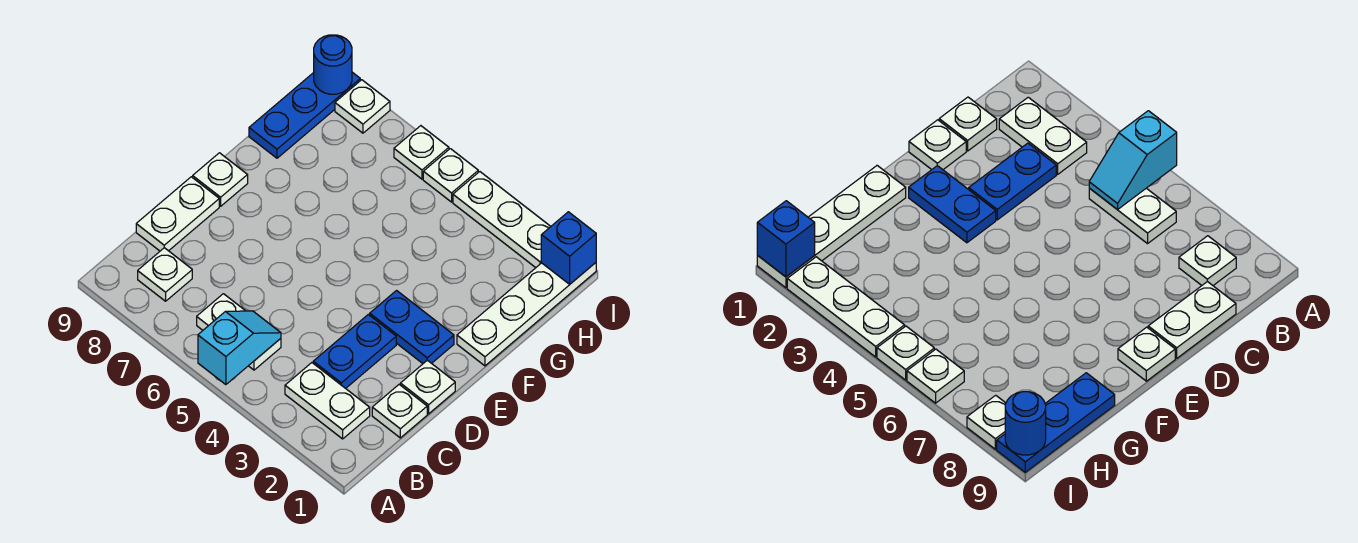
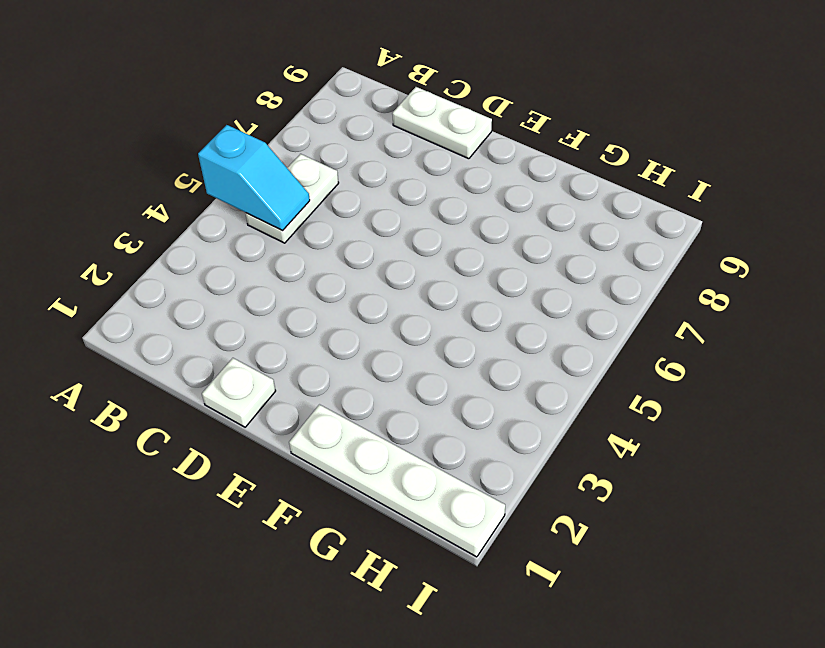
none -> white 1x2 plate [285,363,370,439]
none -> white 1x1 plate [138,248,192,301]
none -> white 1x1 plate [372,385,427,438]

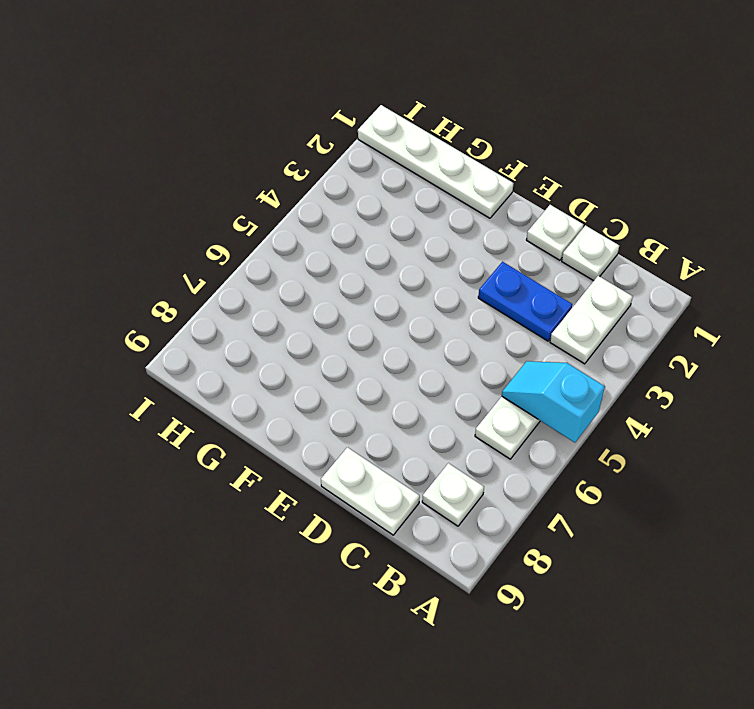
none -> blue 1x2 plate [370,291,454,363]
none -> white 1x1 plate [193,153,248,206]
none -> blue 1x3 plate [249,72,360,158]

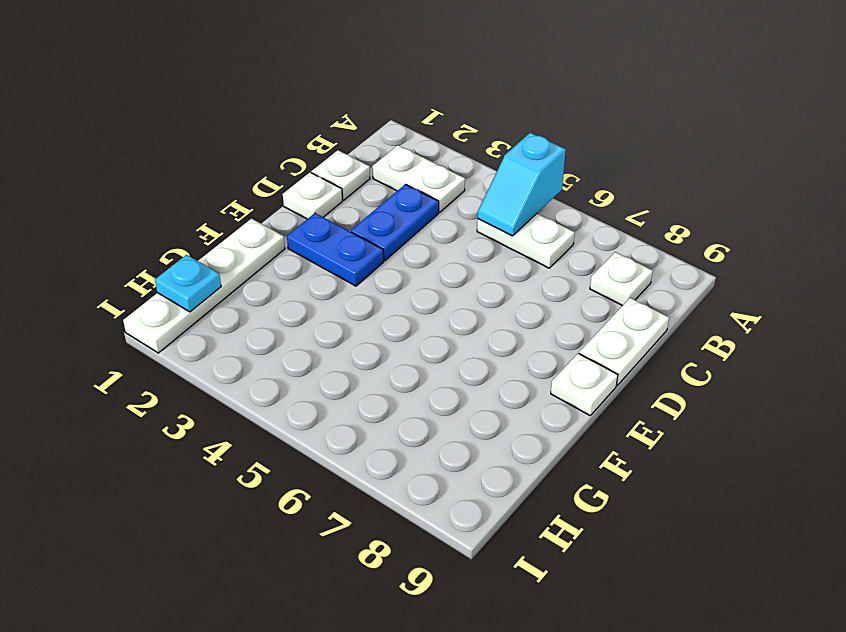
cyan 1x1 plate [155,255,221,312] -> none
none -> blue 1x3 plate [249,72,360,158]
none -> white 1x3 plate [453,172,551,268]
none -> white 1x1 plate [423,149,478,202]

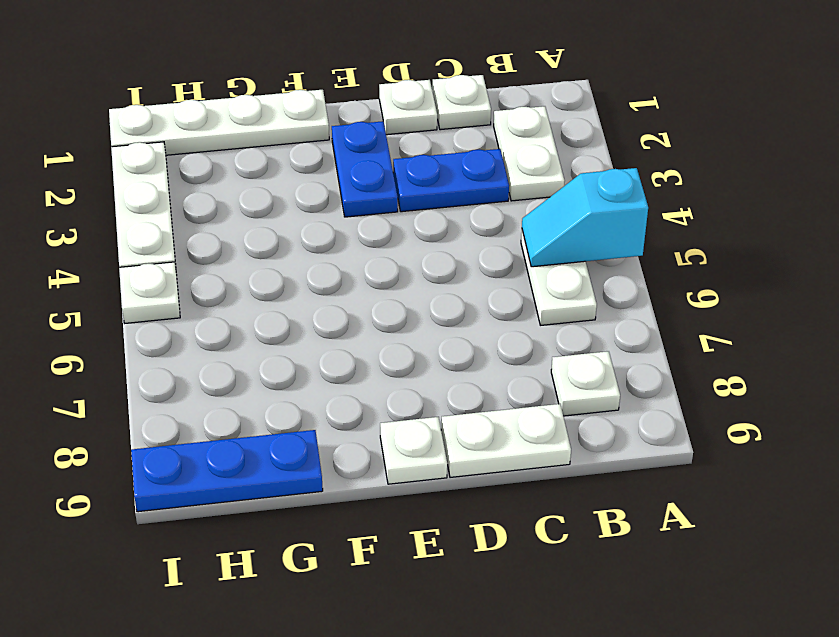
none -> white 1x1 plate [394,126,449,179]
none -> white 1x1 plate [335,80,390,133]
none -> blue 1x1 brick [541,212,596,284]

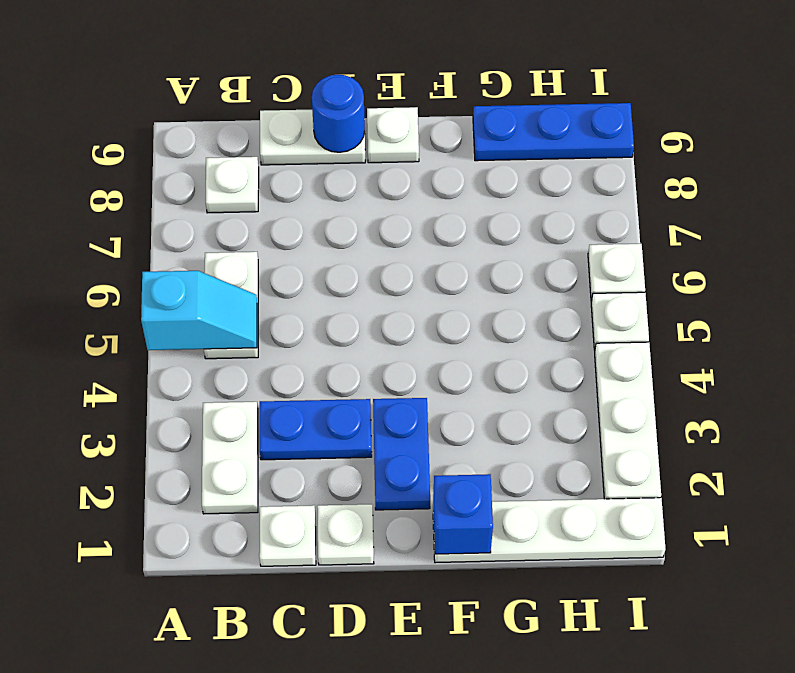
blue 1x1 round brick [312,74,365,152] -> blue 1x1 round brick moved to [314,35,352,94]
blue 1x1 brick [433,474,493,554] -> blue 1x1 brick moved to [541,212,596,284]
none -> white 1x1 plate [335,80,390,133]

